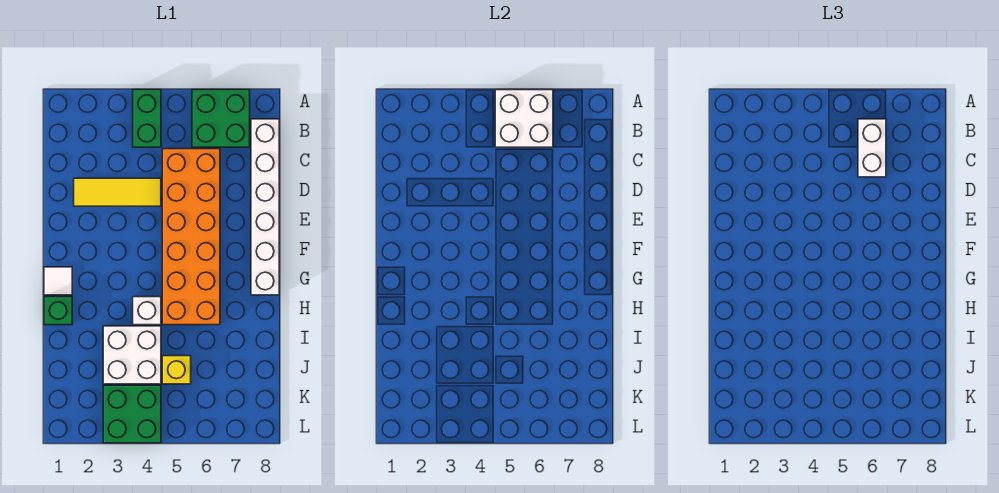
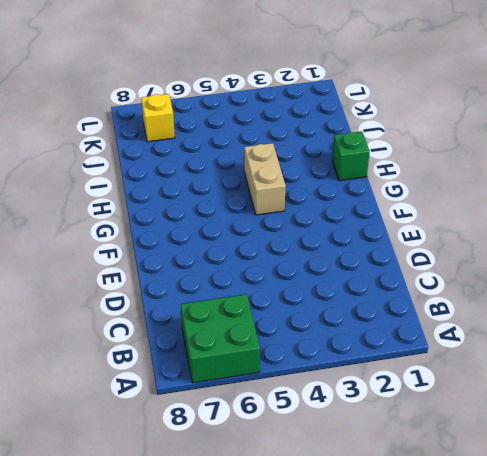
tan 1x2 brick [244,143,286,215] -> white 1x1 brick [133,297,161,325]
yellow 1x1 brick [141,94,175,142] -> yellow 1x1 brick moved to [162,356,191,384]
none -> green 1x2 brick [133,90,161,147]
none -> white 1x6 brick [251,119,279,295]
none -> orange 2x6 brick [162,149,220,325]

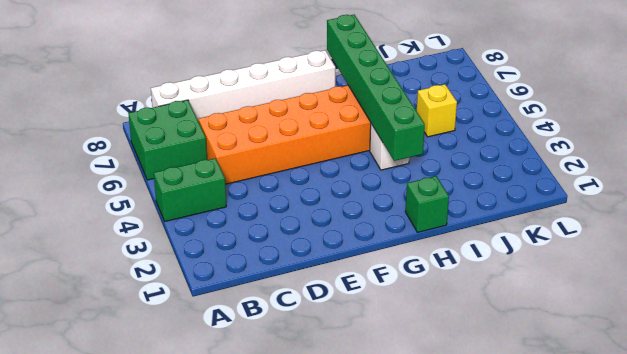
green 1x6 brick [327,15,425,161] -> none
none -> yellow 1x3 tile [74,178,161,206]
none -> white 1x1 tile [44,267,72,295]
none -> white 2x2 brick [103,326,161,384]

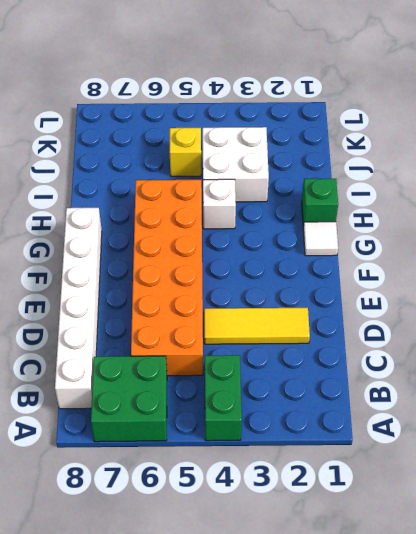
none -> green 2x2 brick [103,385,161,443]
none -> white 2x2 brick [495,90,553,147]
none -> white 1x2 brick [858,119,886,177]

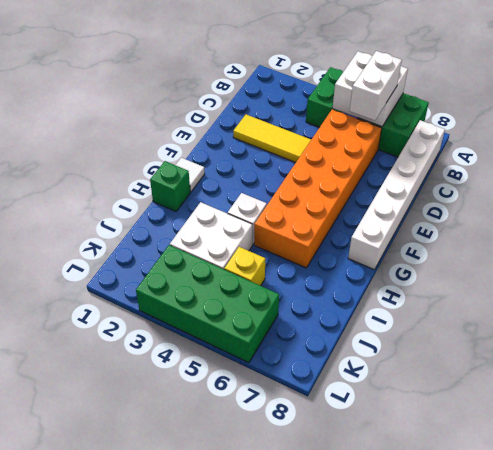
green 2x4 brick [136,245,279,363] -> green 2x2 brick [103,385,161,443]

